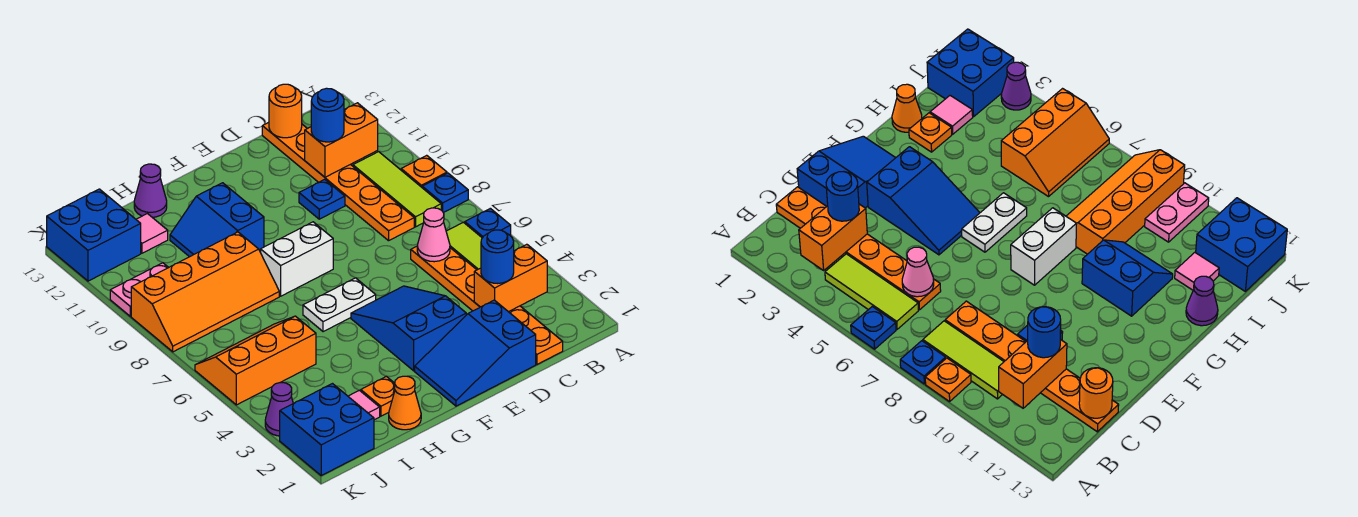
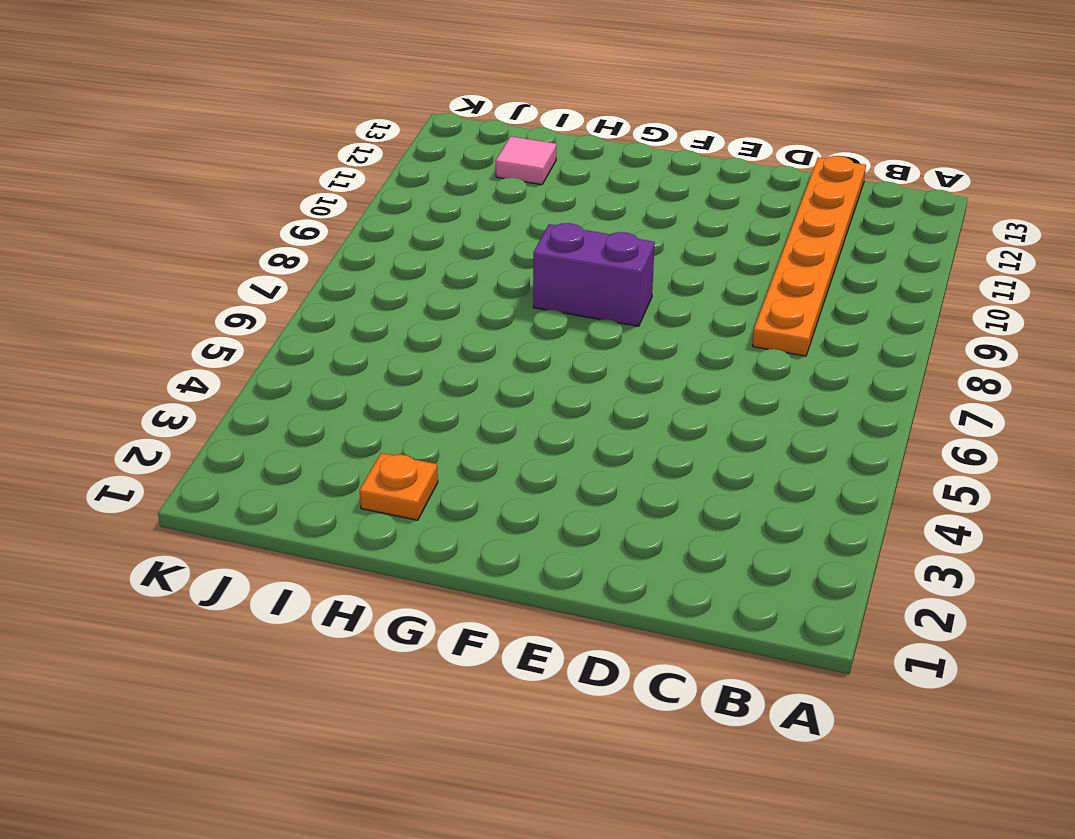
purple 1x2 brick [533,223,655,326] -> white 1x2 brick [261,222,333,296]
none -> blue 1x1 plate [465,208,511,238]
none -> blue 1x1 plate [422,173,468,213]
none -> orange 1x1 plate [401,155,447,187]
none -> lime 1x3 tile [446,222,482,270]

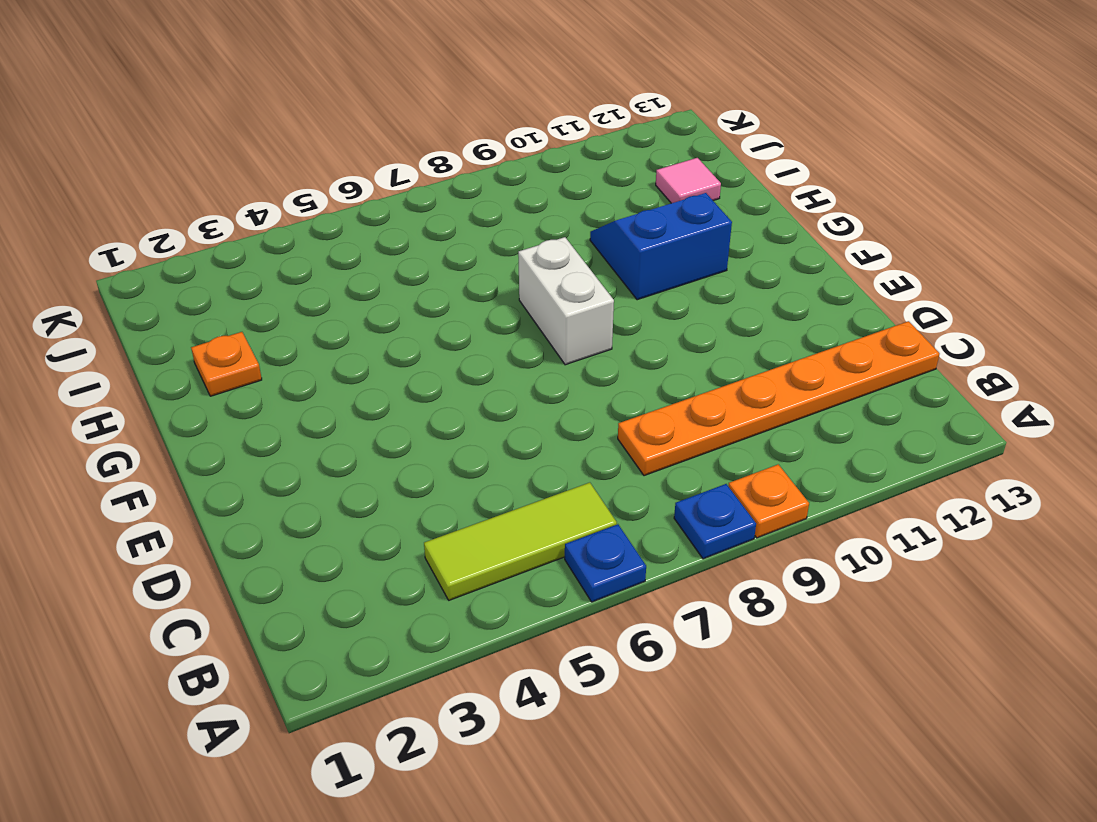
none -> lime 1x3 tile [353,152,441,227]
none -> orange 1x6 plate [411,246,563,364]
none -> blue 2x3 slope [415,300,536,406]
none -> blue 1x1 plate [299,179,345,219]

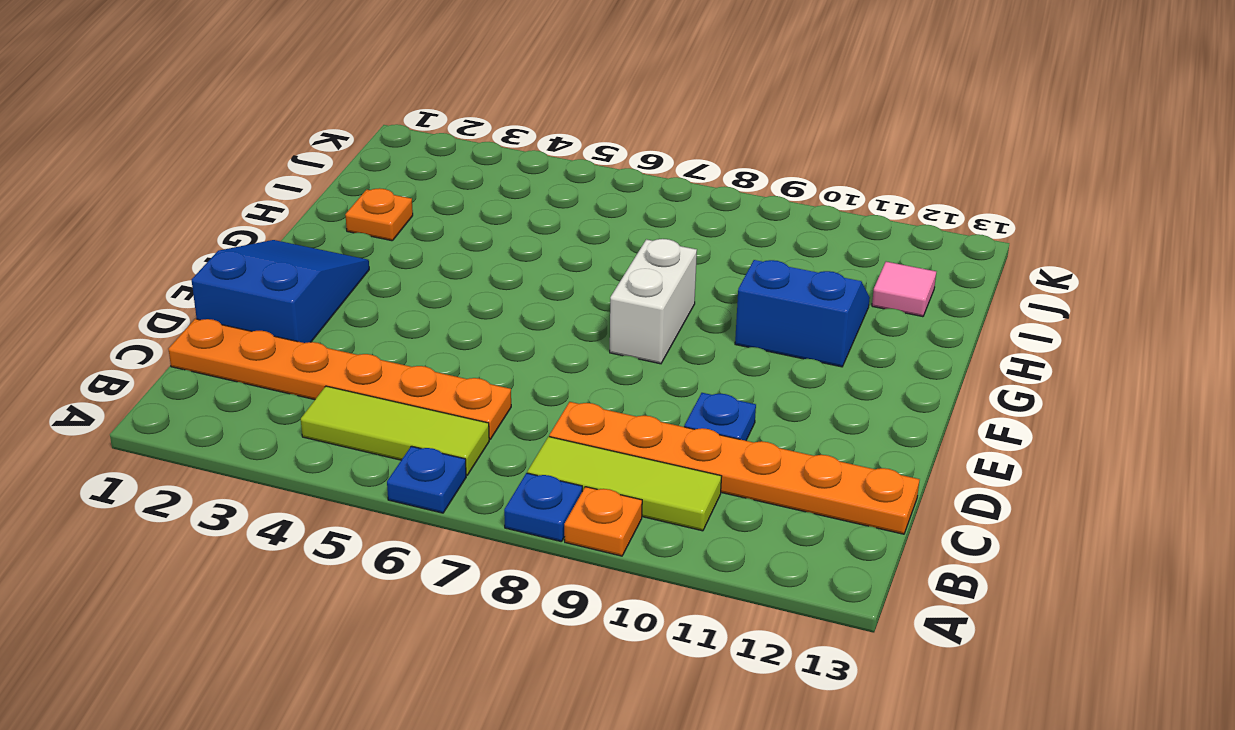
none -> blue 2x3 slope [351,286,466,371]
none -> white 1x2 plate [303,278,376,332]
none -> orange 1x1 cone [389,376,421,430]
none -> orange 2x4 slope [131,232,279,352]

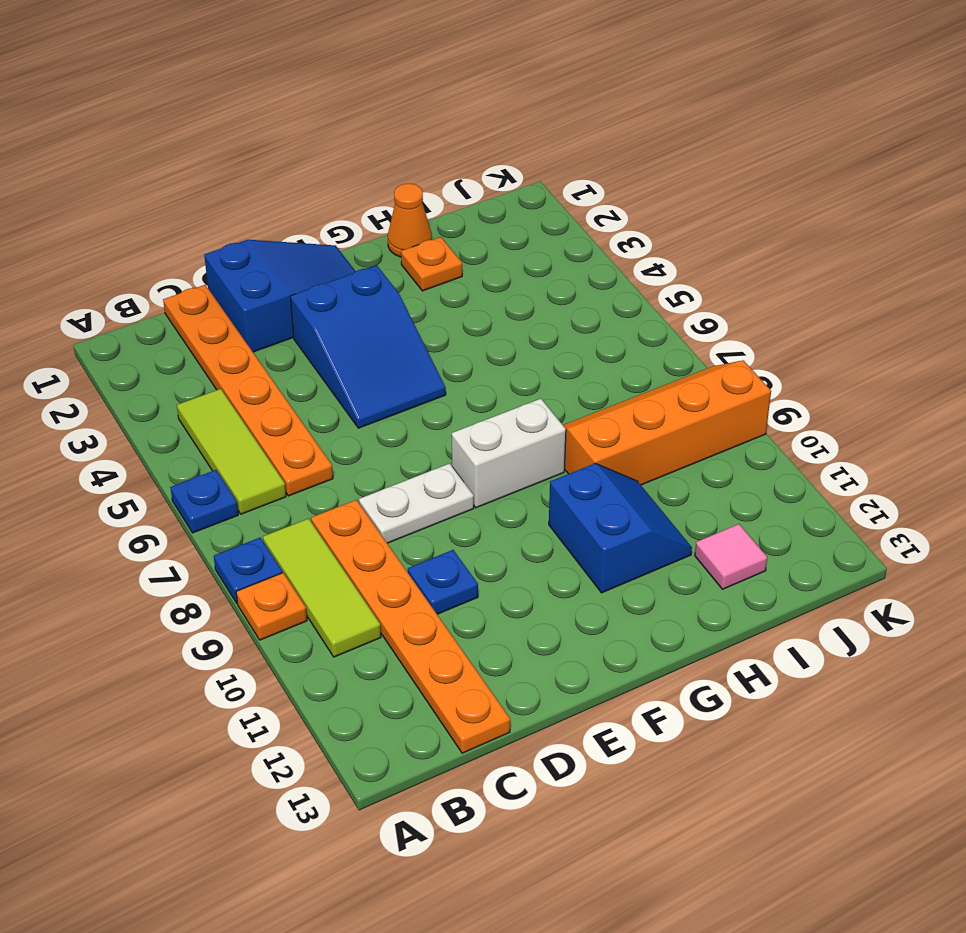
white 1x2 plate [359,463,474,543] -> white 1x2 plate moved to [303,278,376,332]
none -> purple 1x1 cone [134,164,167,217]
none -> pink 1x1 tile [348,390,380,420]
none -> orange 2x3 slope [195,316,316,405]
none -> blue 2x2 brick [280,384,374,475]

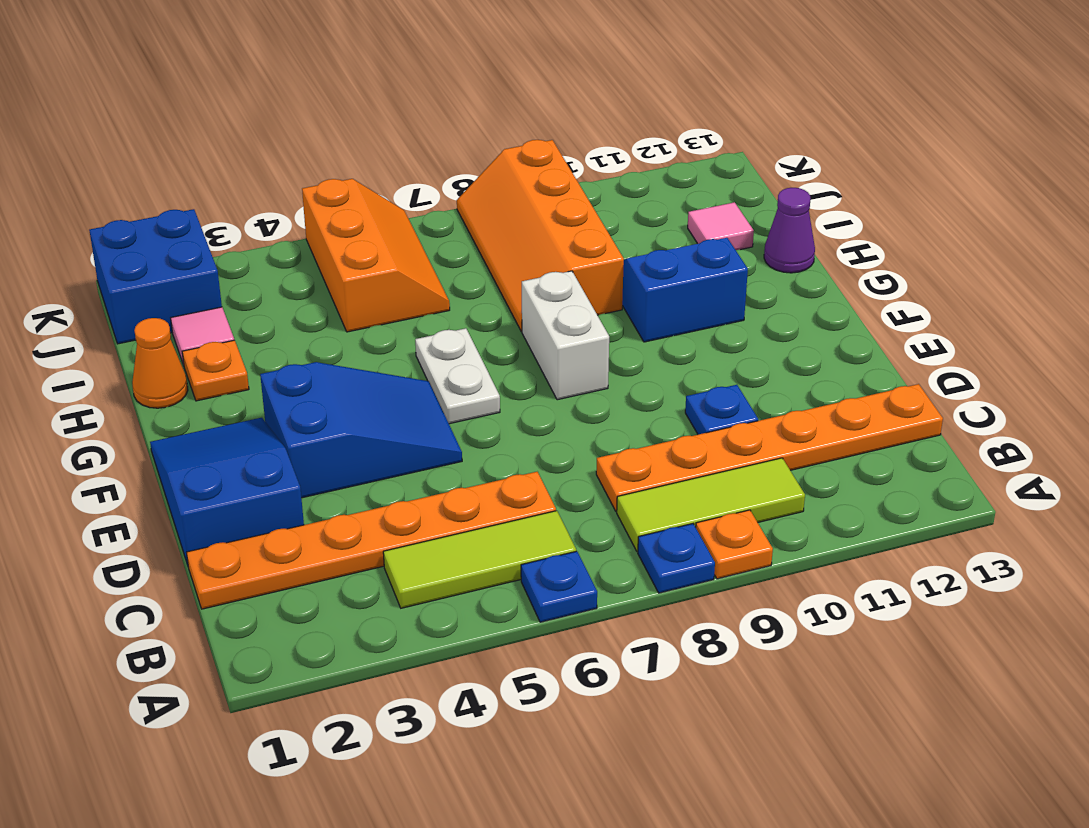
none -> pink 1x2 plate [110,263,169,316]
none -> blue 2x2 brick [47,189,141,281]
none -> purple 1x1 cone [265,382,293,436]
none -> orange 1x2 brick [474,244,547,312]

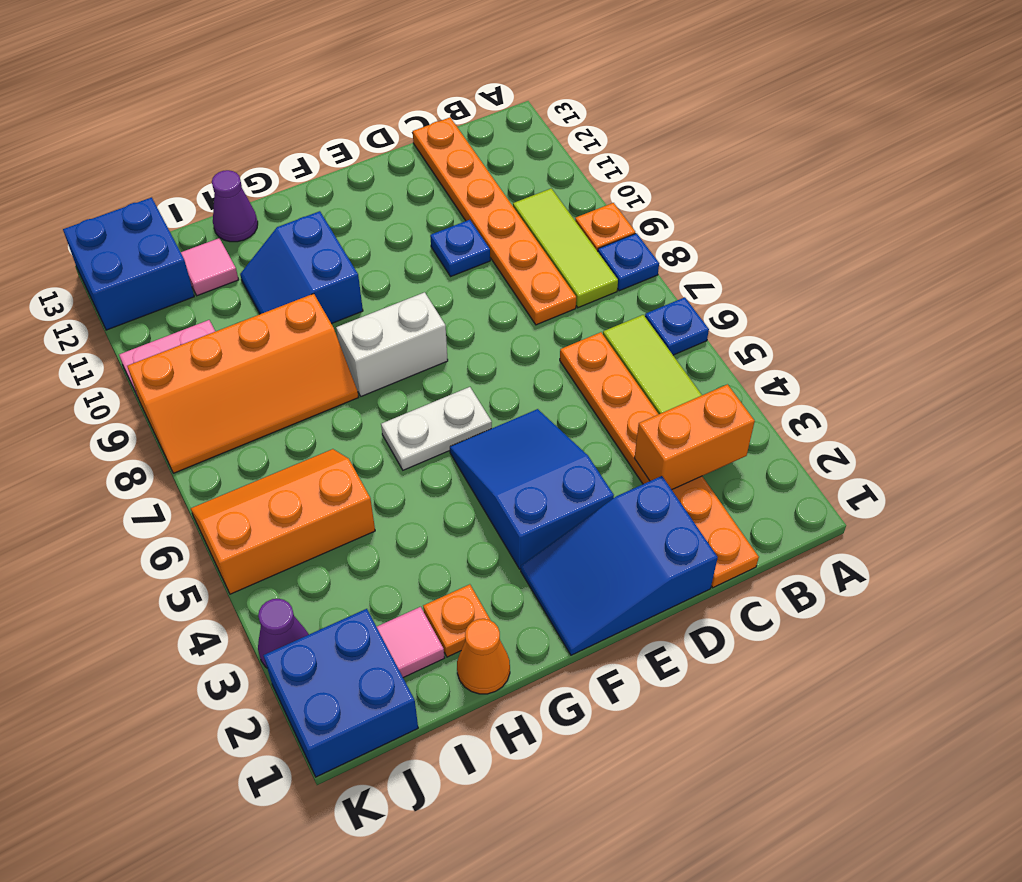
none -> orange 1x2 brick [305,103,378,177]
none -> pink 1x1 cone [417,208,450,262]
none -> orange 1x1 round brick [269,84,302,138]
none -> blue 1x1 round brick [481,230,514,283]

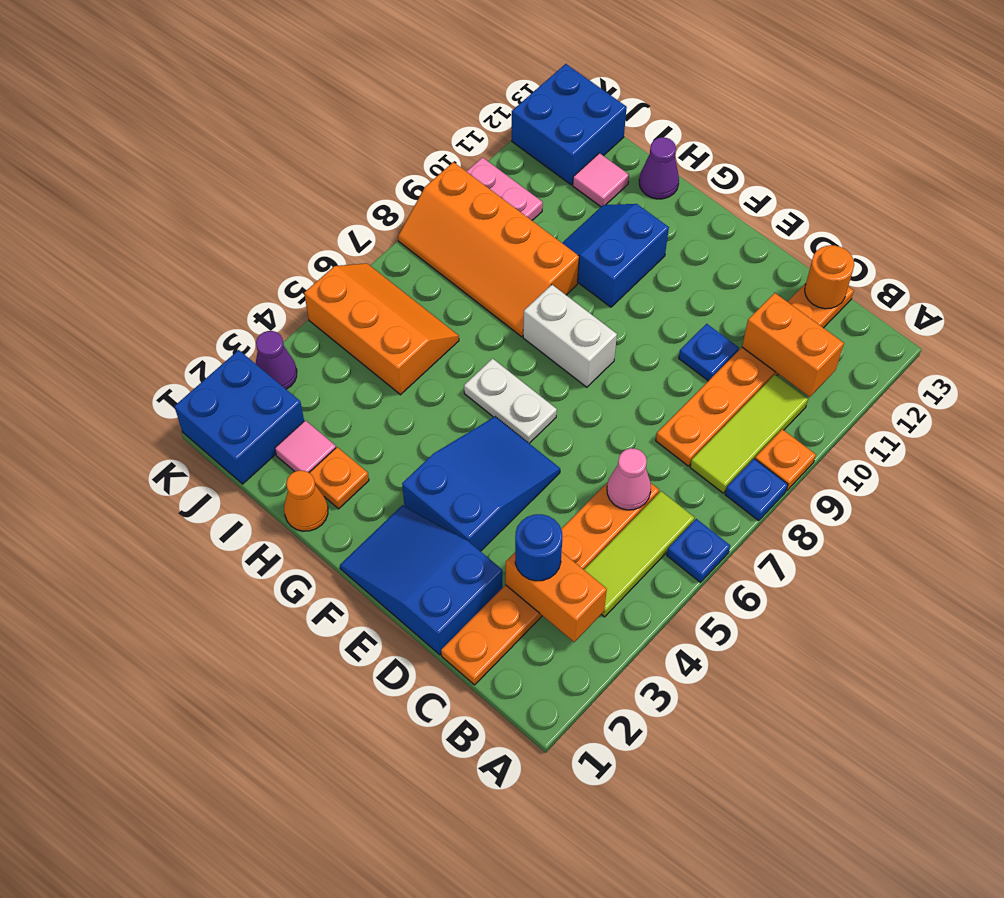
none -> blue 1x1 round brick [311,88,344,142]

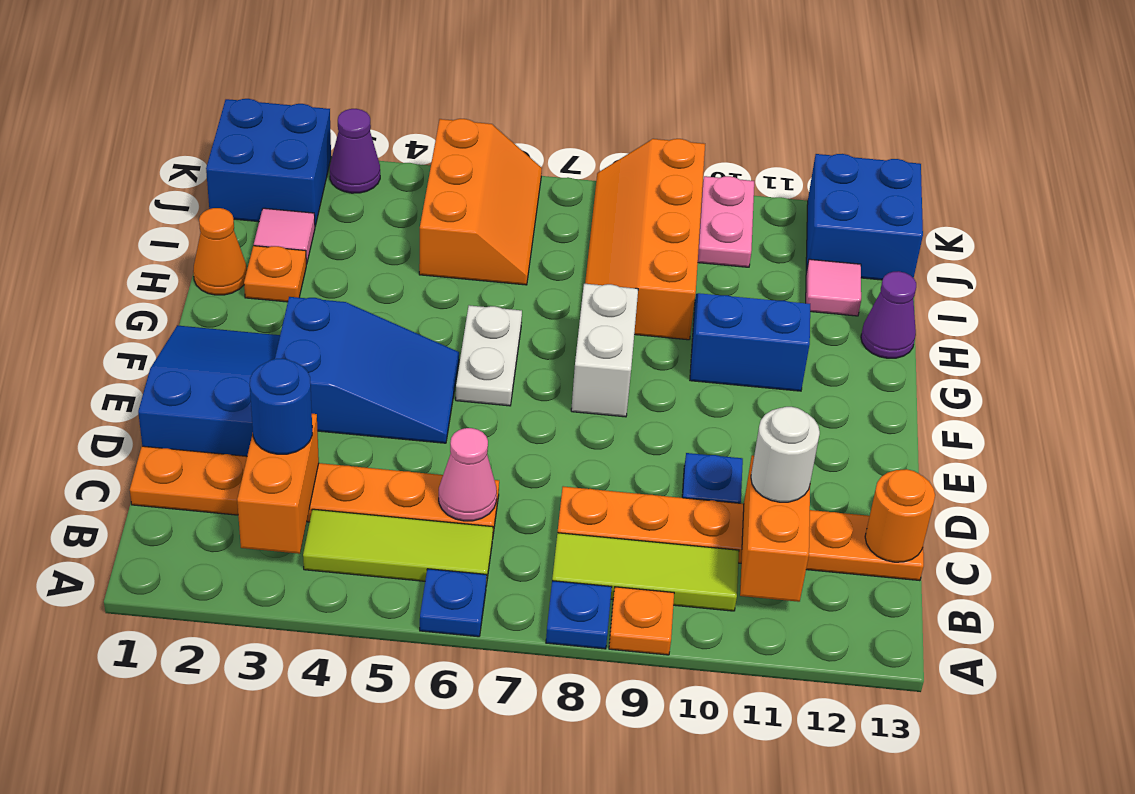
white 1x1 round brick [751,407,820,502] -> blue 1x1 round brick [311,88,344,142]

